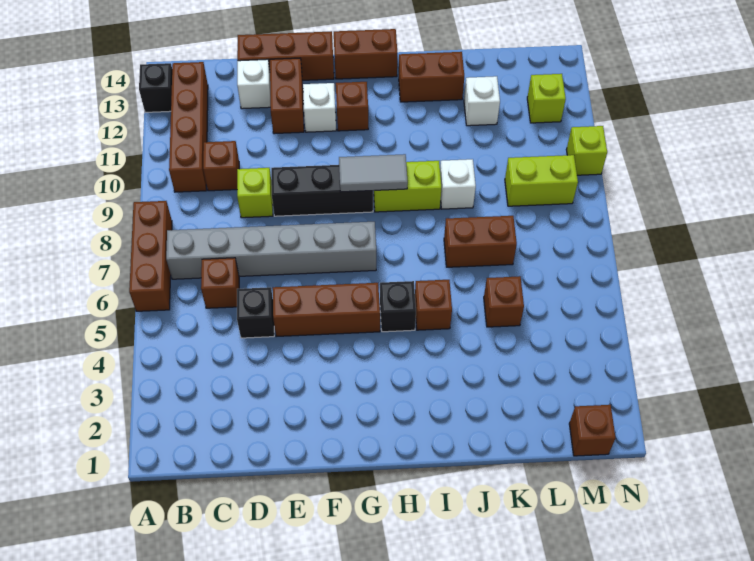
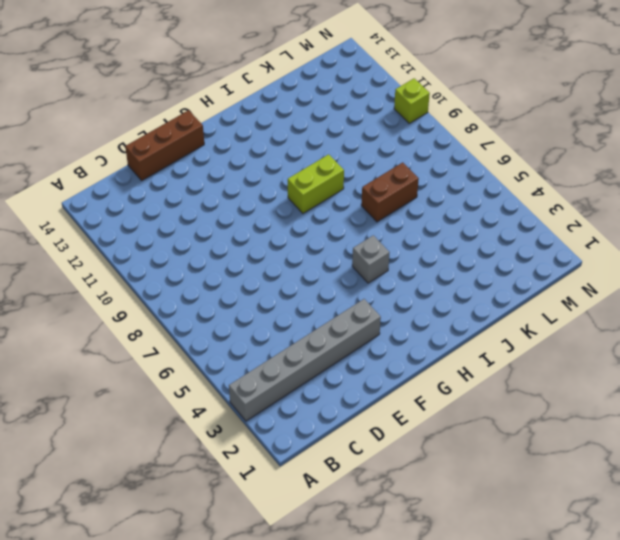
grey 1x6 brick [229,299,381,421] -> grey 1x6 brick moved to [166,222,376,279]
grey 1x1 brick [352,235,390,283] -> black 1x1 brick [380,281,416,332]
none -> brown 1x3 brick [129,201,172,311]
none -> black 1x1 brick [139,63,172,112]
none -> brown 1x4 brick [169,62,208,192]

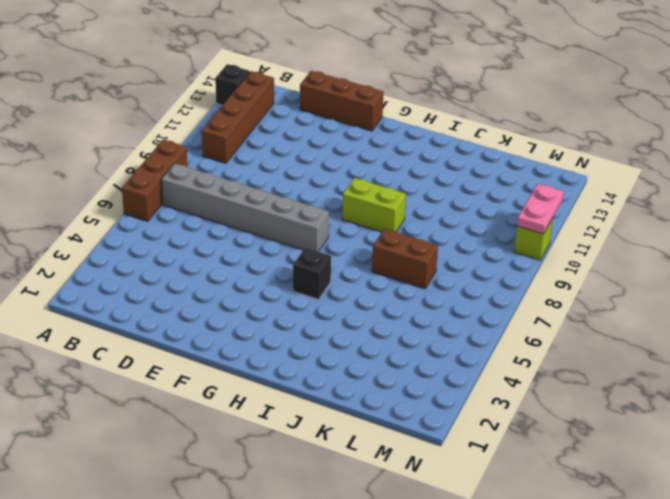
pink 1x2 plate [517,184,564,234] -> none
none -> brown 1x1 brick [201,258,239,308]
none -> brown 1x1 brick [203,141,239,191]
none -> black 1x1 brick [237,287,274,338]

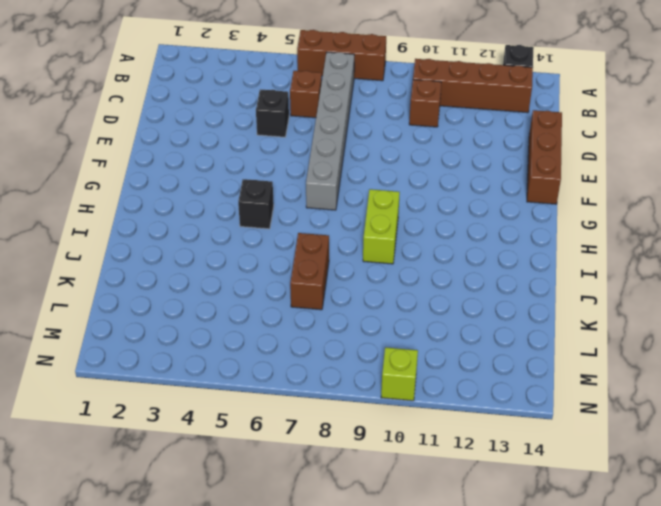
none -> lime 1x1 brick [237,168,273,218]
none -> white 1x1 brick [237,59,270,109]
none -> brown 1x3 brick [273,283,380,337]

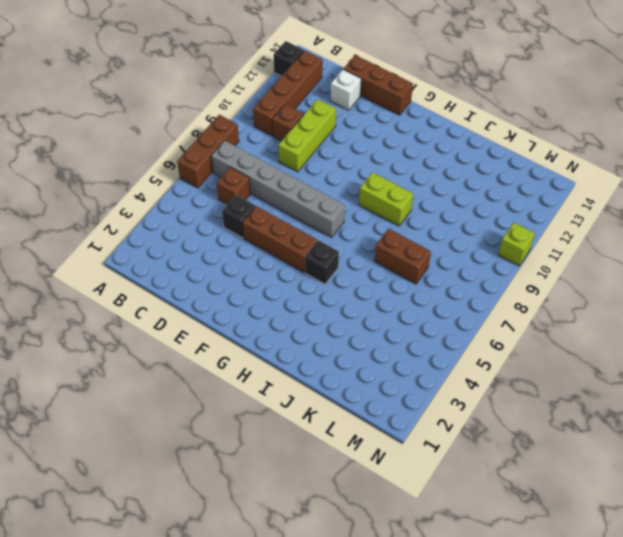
lime 1x3 brick [278,99,336,172] -> lime 1x1 brick [237,168,273,218]
none -> black 1x3 brick [271,165,373,216]
none -> brown 1x2 brick [270,58,304,134]
none -> white 1x1 brick [303,83,336,132]

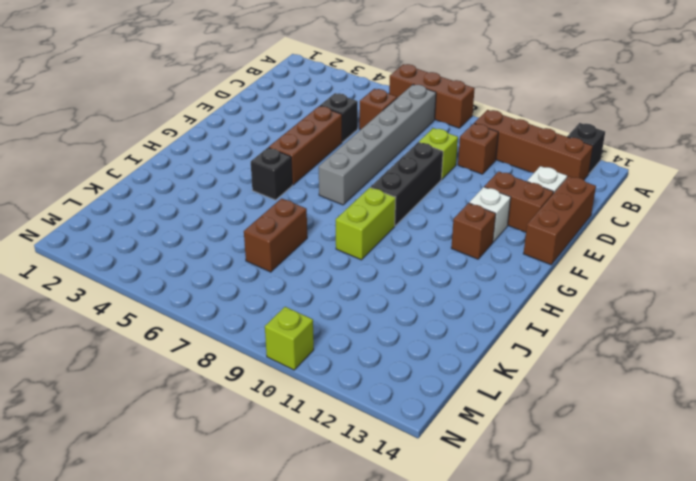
none -> brown 1x2 brick [334,29,397,79]
none -> brown 1x1 brick [415,280,452,330]
none -> brown 1x2 brick [399,52,464,102]

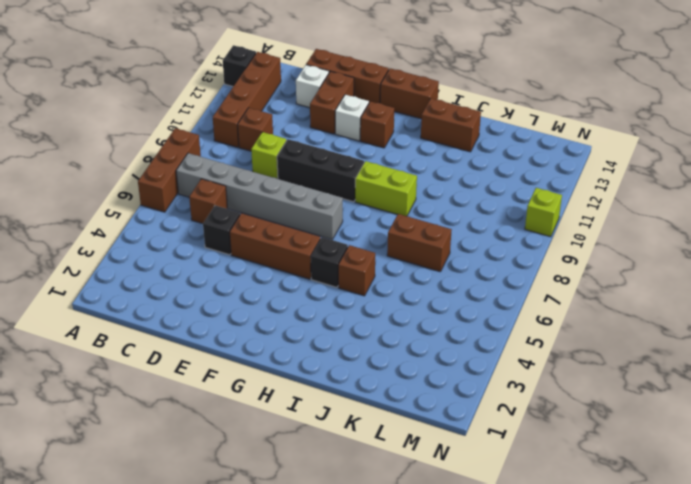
none -> white 1x1 brick [440,159,476,209]
none -> brown 1x1 brick [484,276,524,327]
none -> white 1x1 brick [464,76,500,126]

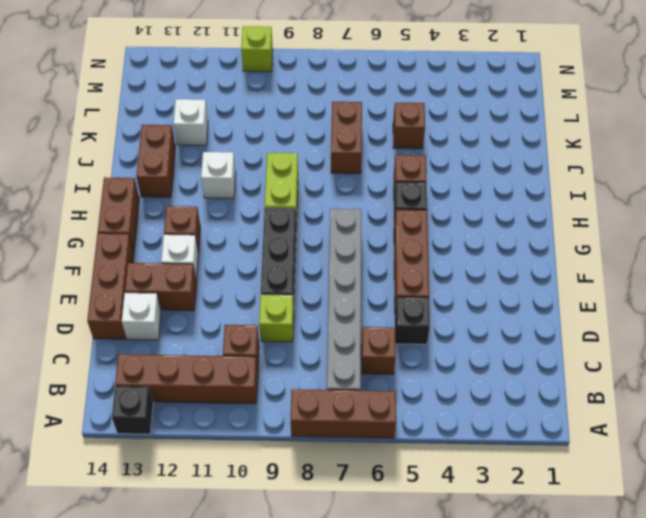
white 1x1 brick [201,152,236,198] -> white 1x1 brick moved to [440,159,476,209]
none -> lime 1x2 brick [505,155,578,206]
none -> brown 1x1 brick [569,405,616,456]
none -> lime 1x1 brick [527,74,566,123]

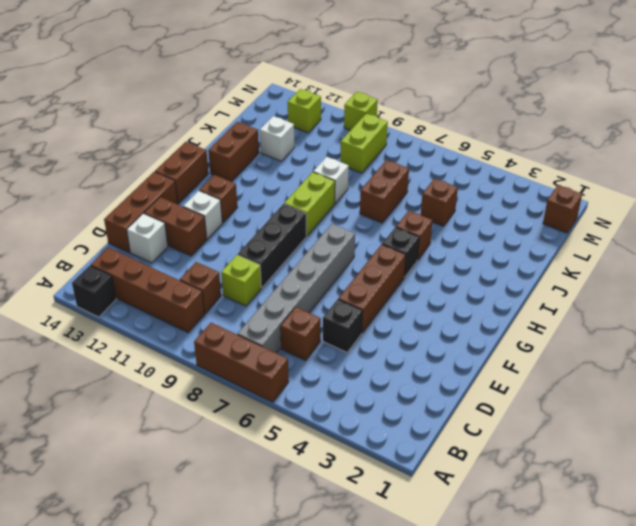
none -> grey 1x2 tile [339,154,408,192]

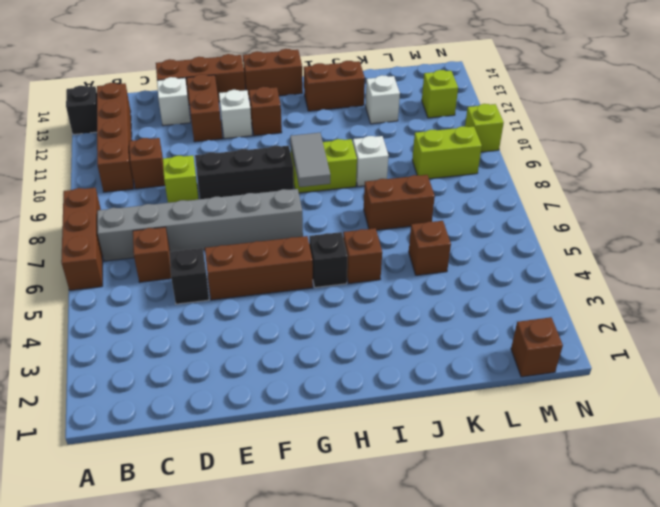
grey 1x2 tile [290,133,330,187] -> grey 1x2 tile turned to [339,154,408,192]

